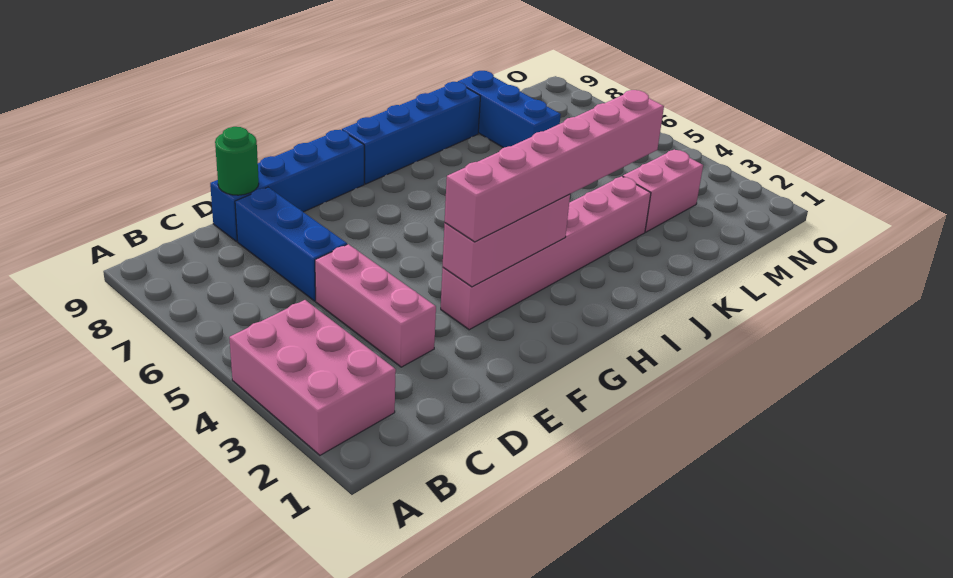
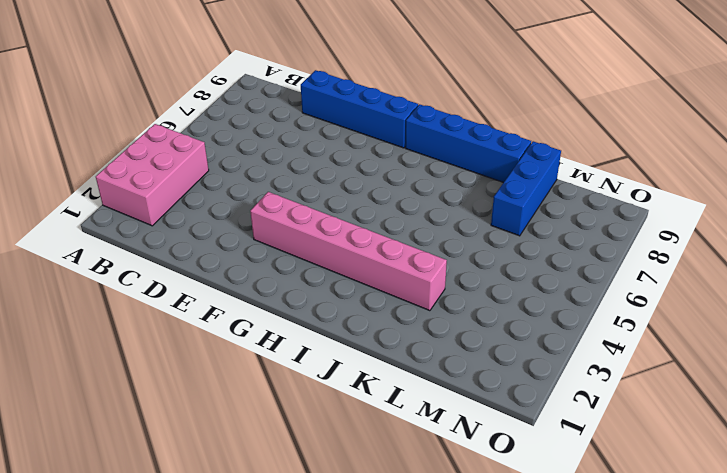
none -> pink 1x3 brick [315,244,436,367]
none -> blue 1x3 brick [235,187,347,301]

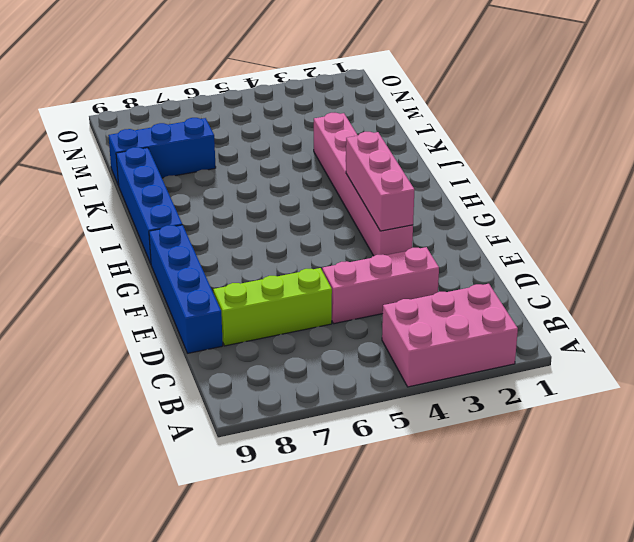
lime 1x3 brick [213,268,332,346] -> blue 1x3 brick [235,187,347,301]
none -> pink 1x2 brick [623,149,703,232]
none -> green 1x1 round brick [215,127,259,195]

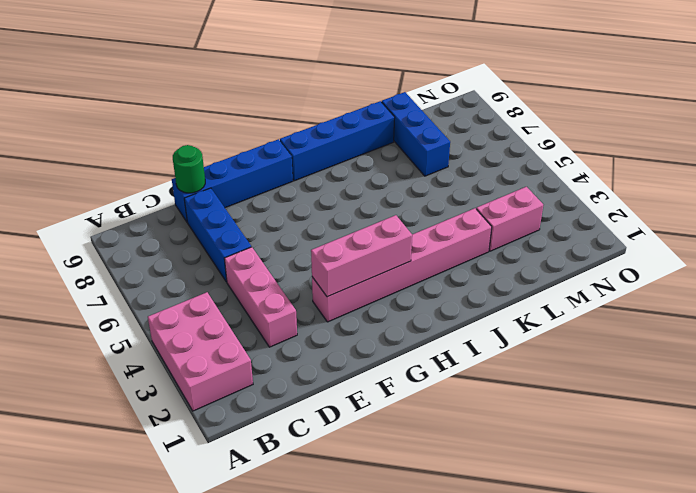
none -> pink 1x6 brick [445,90,664,242]

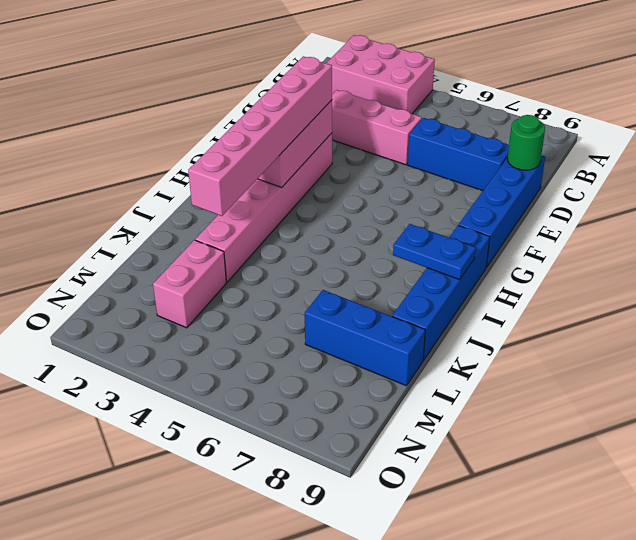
blue 1x2 plate [393,224,476,280] -> none

